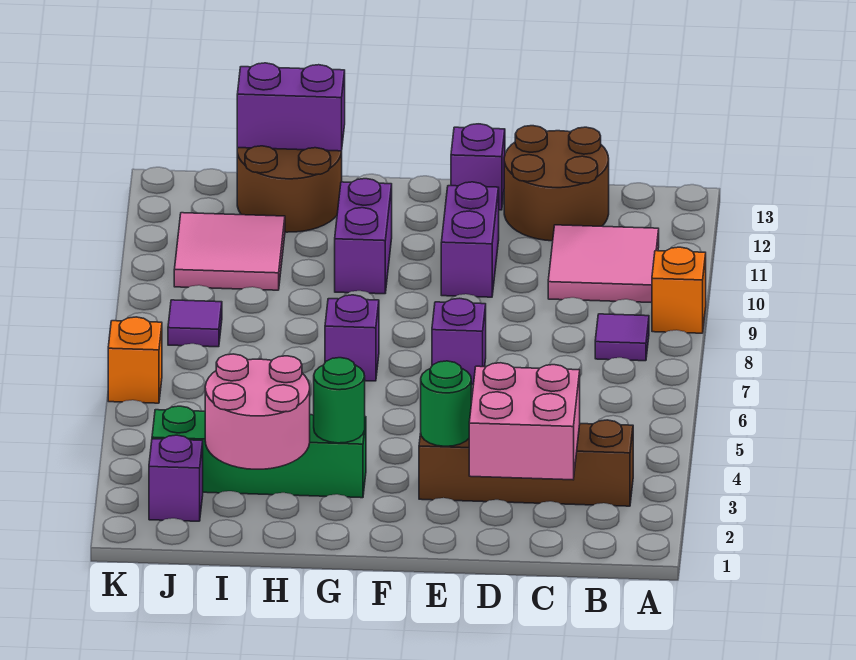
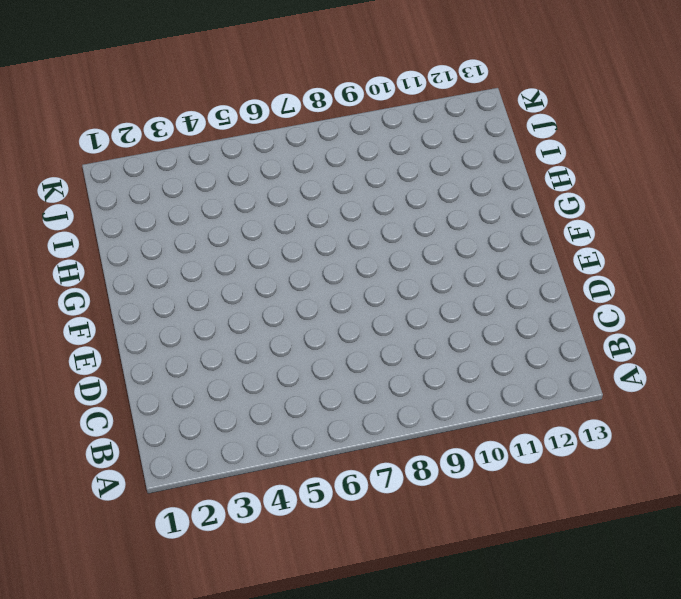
none -> orange 1x1 brick [652,247,706,333]
none -> brown 1x4 brick [419,420,633,506]
none -> purple 1x1 tile [595,314,649,361]

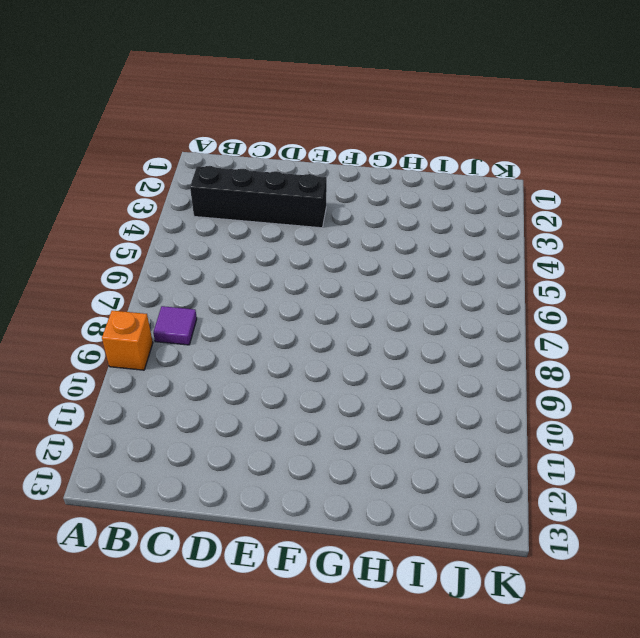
black 1x4 brick [190,166,327,228] -> brown 1x4 brick [419,420,633,506]
none -> pink 2x2 tile [548,225,659,303]
none -> brown 2x2 round brick [504,126,609,241]
none -> purple 1x1 brick [432,298,486,384]

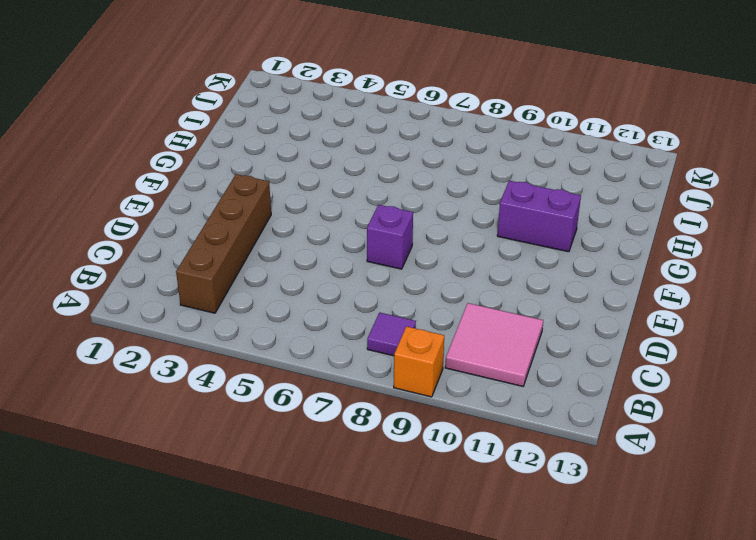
none -> brown 2x2 round brick [504,126,609,241]
none -> purple 1x2 brick [441,182,499,297]
none -> purple 1x1 brick [451,124,505,210]

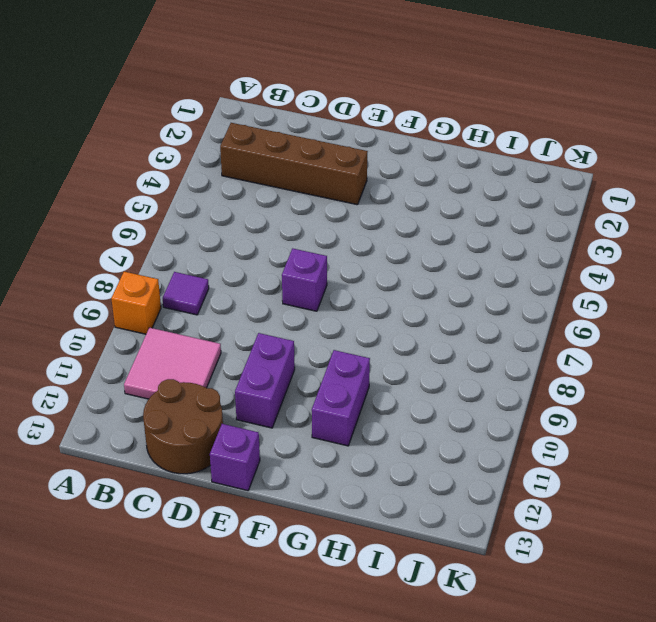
none -> green 1x4 brick [152,406,366,498]
none -> purple 1x1 brick [325,295,379,381]
none -> brown 2x2 round brick [237,146,342,232]

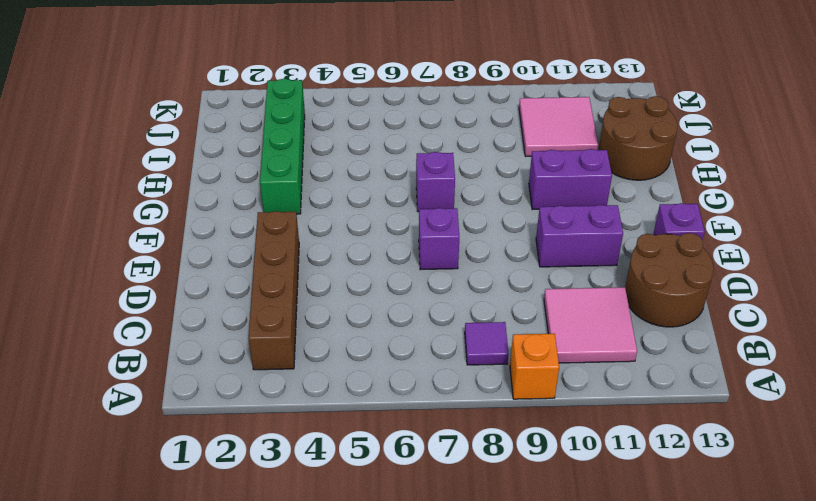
none -> purple 1x1 brick [149,435,203,521]
none -> purple 1x1 tile [168,300,222,347]
none -> orange 1x1 brick [108,317,162,403]

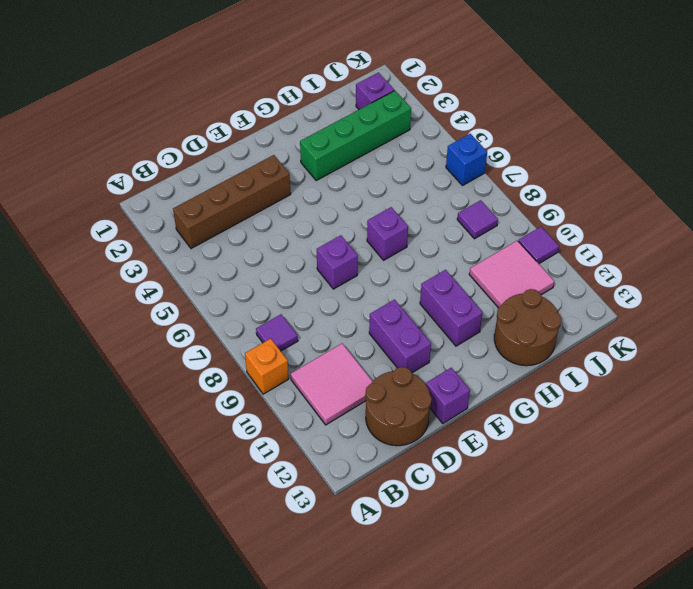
blue 1x1 brick [446,134,487,186] -> orange 1x1 brick [108,317,162,403]
purple 1x1 tile [518,227,559,263] -> none
none -> pink 2x2 brick [469,363,580,480]
none -> green 1x1 round brick [421,361,471,446]
none -> green 1x1 round brick [314,358,365,443]

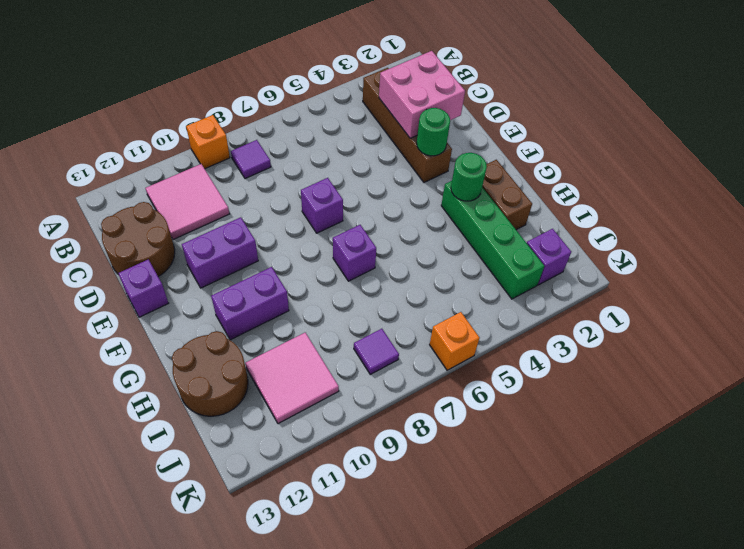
brown 1x2 brick [482,160,532,230] -> none
none -> pink 2x2 round brick [205,354,310,469]
none -> purple 1x2 brick [237,63,345,151]

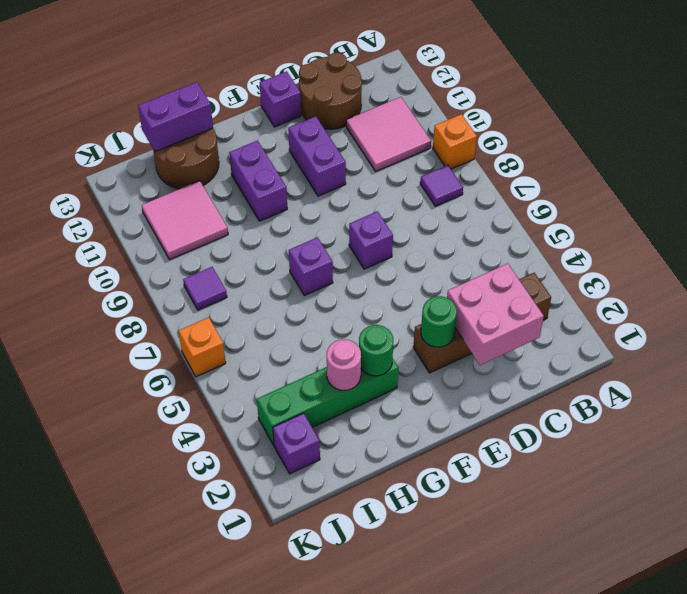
pink 1x1 round brick [327,340,361,390] -> pink 2x2 round brick [205,354,310,469]

